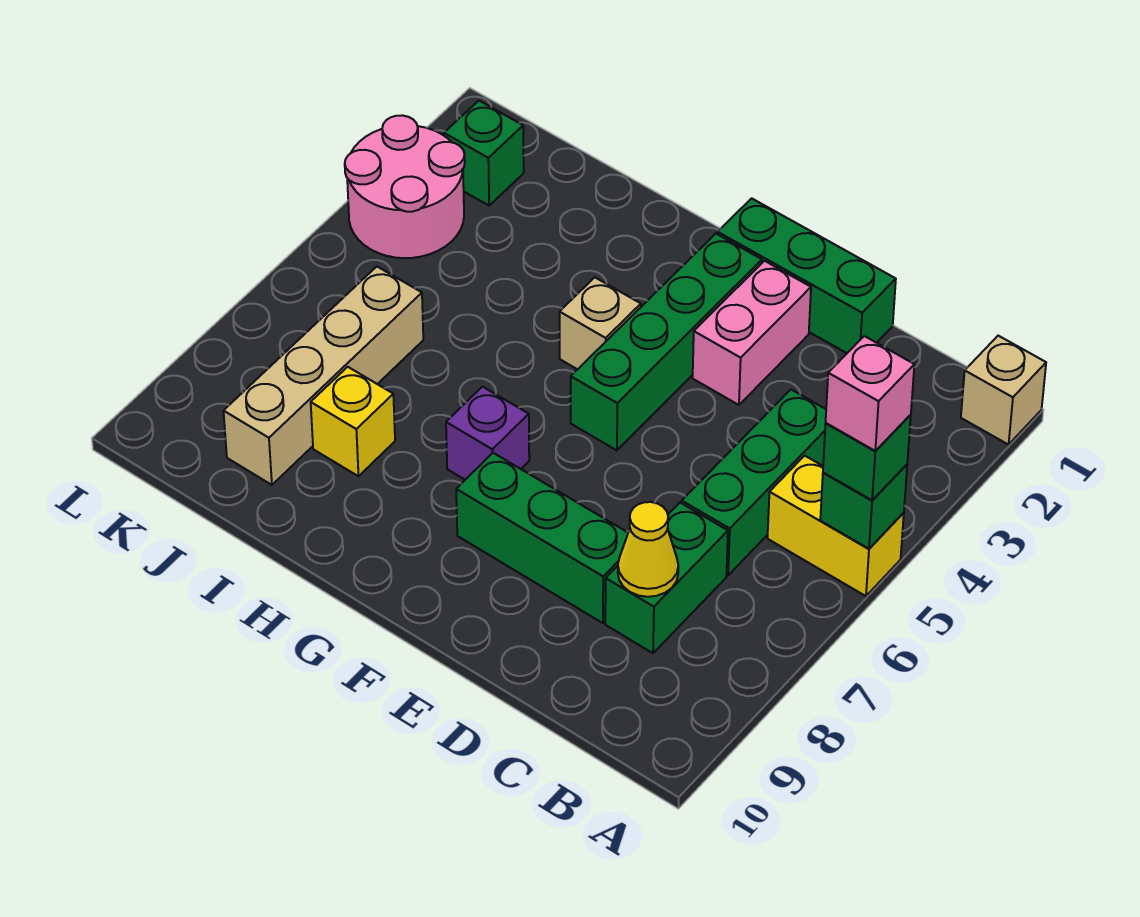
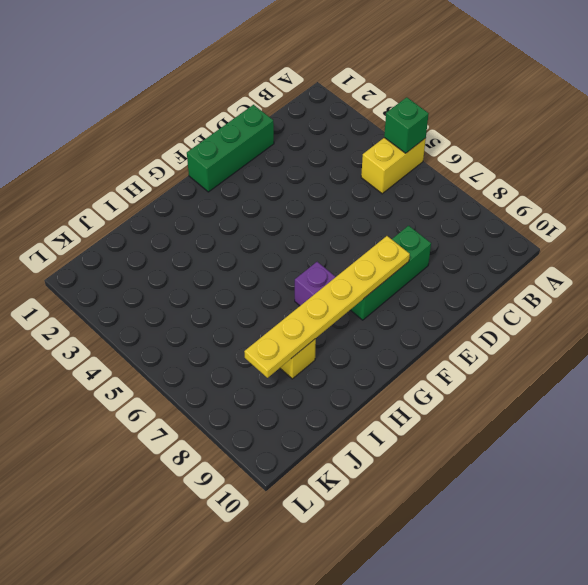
yellow 1x6 plate [244,236,410,378] -> none
none -> tan 1x1 brick [961,336,1046,445]
none -> green 1x3 brick [682,390,826,575]
none -> green 1x2 brick [605,503,728,653]

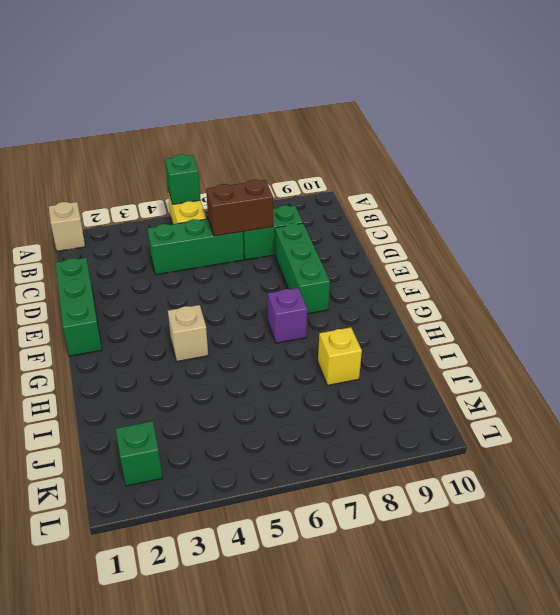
brown 1x2 brick [206,180,274,236] -> none
none -> pink 1x2 brick [693,261,811,405]
none -> green 1x4 brick [571,234,762,450]
none -> tan 1x4 brick [224,267,423,485]

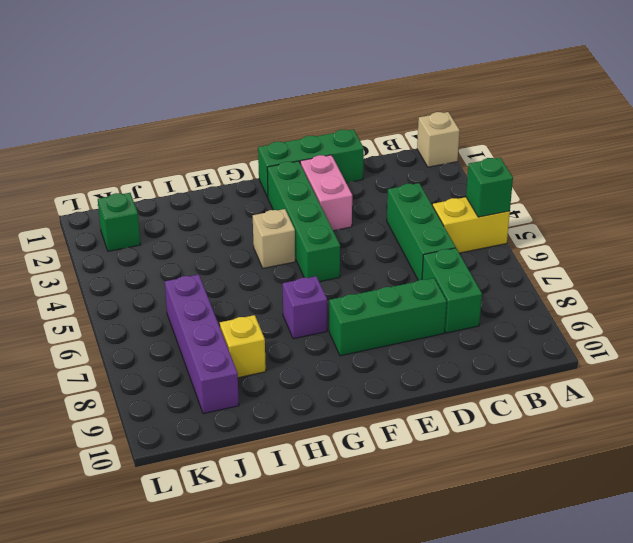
purple 1x4 brick [165,275,239,414] -> tan 1x4 brick [224,267,423,485]
none -> pink 2x2 round brick [345,115,465,258]
none -> yellow 1x1 cone [618,502,678,597]
none -> green 1x1 brick [823,415,911,500]

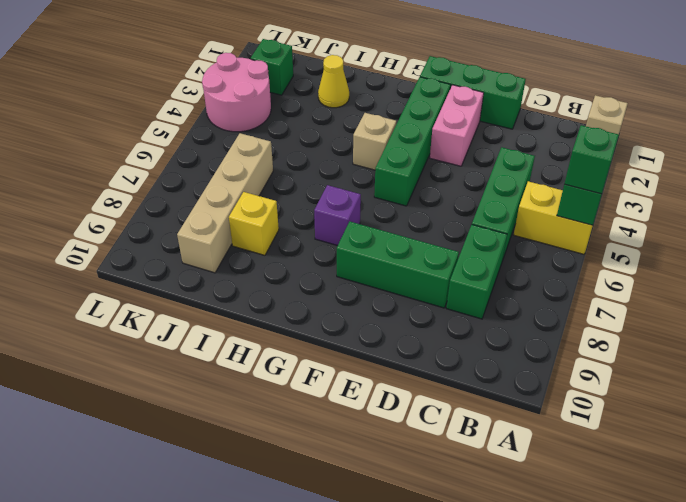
yellow 1x1 cone [318,55,349,108] -> yellow 1x1 cone moved to [618,502,678,597]
none -> pink 1x1 brick [826,336,914,451]

